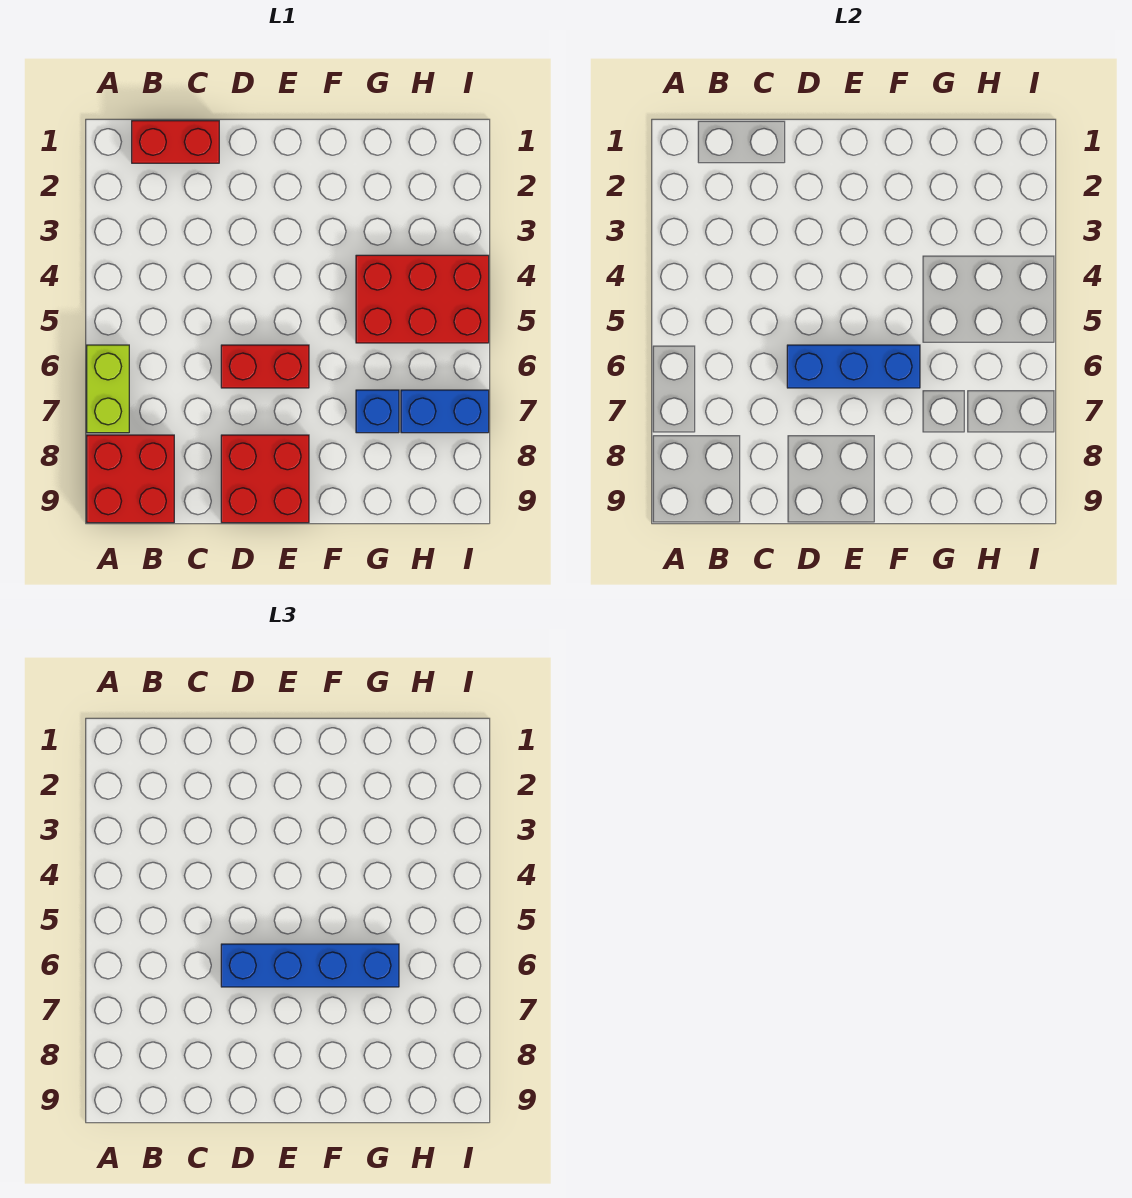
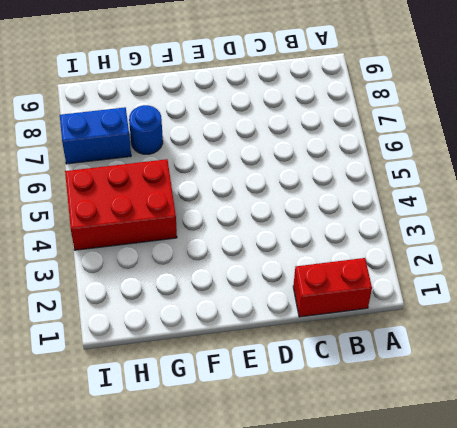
blue 1x1 round brick [129,105,163,154] -> blue 1x1 brick [356,390,399,433]
none -> lime 1x2 brick [87,345,129,433]
none -> red 2x2 brick [87,435,174,523]

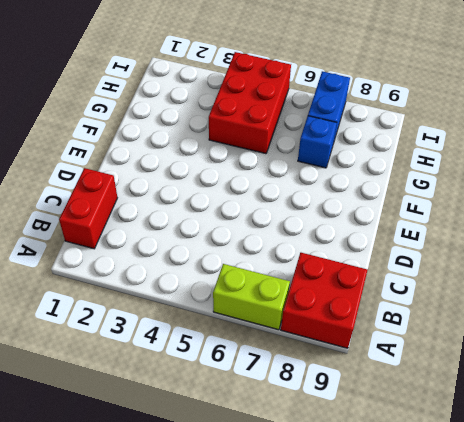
none -> red 1x2 brick [221,345,309,388]
none -> red 2x2 brick [221,435,309,523]

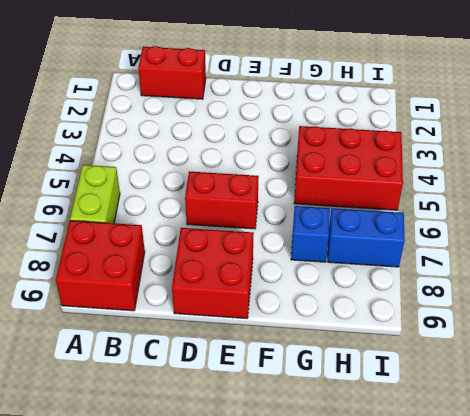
none -> blue 1x3 brick [787,345,920,388]
none -> blue 1x4 brick [221,944,399,987]

